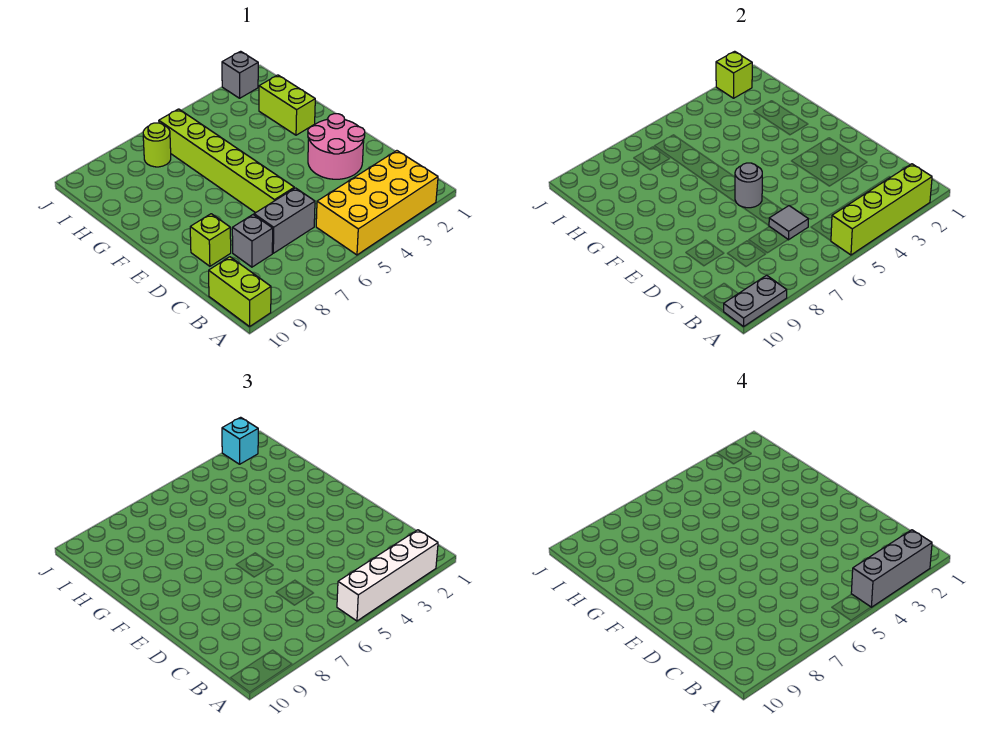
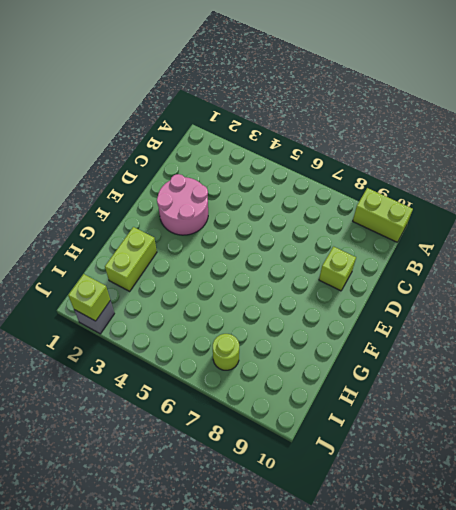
lime 1x2 brick [353,188,413,242] -> lime 1x2 brick turned to [209,257,271,326]
none -> yellow 2x4 brick [316,151,438,255]
none -> grey 1x2 brick [254,188,315,253]
none -> grey 1x1 brick [232,215,273,267]

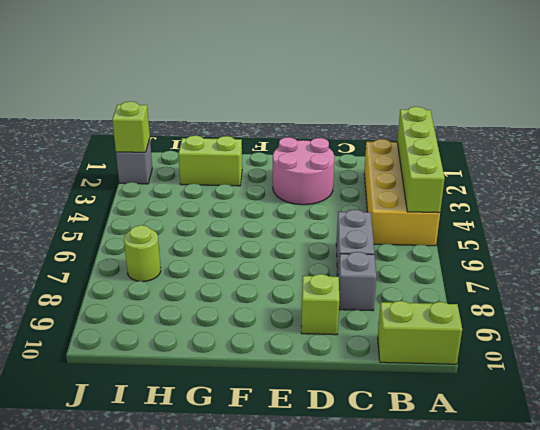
none -> lime 1x6 brick [159,109,294,213]
none -> grey 1x2 plate [724,275,787,326]
none -> grey 1x1 tile [769,206,808,240]

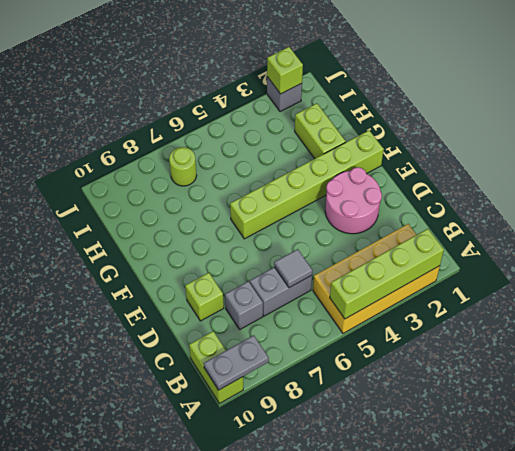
lime 1x6 brick [230,130,384,239] -> lime 1x6 brick turned to [159,109,294,213]
none -> grey 1x1 round brick [735,163,762,208]
none -> white 1x4 brick [337,530,438,621]
none -> cyan 1x1 brick [222,417,258,464]

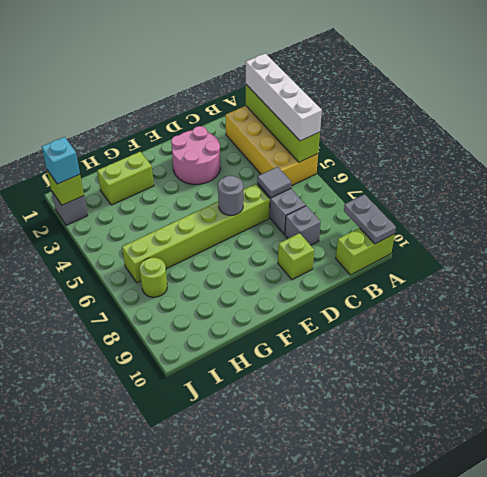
none -> grey 1x3 brick [851,530,932,607]

